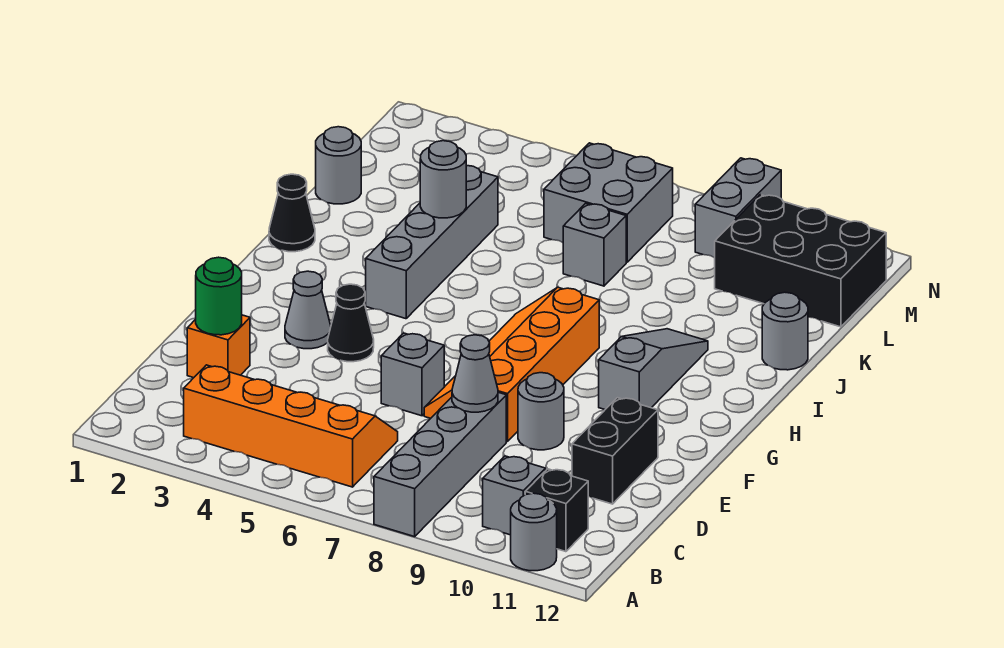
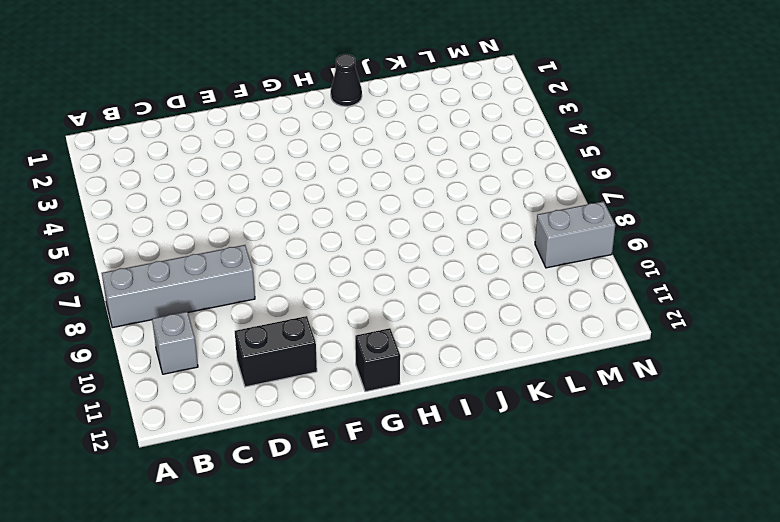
black 1x1 brick [355,328,400,392] -> black 1x1 brick moved to [525,469,588,552]
none -> grey 1x1 round brick [511,493,557,571]
none -> orange 2x4 slope [184,365,398,487]
none -> orange 1x1 brick [187,315,250,378]

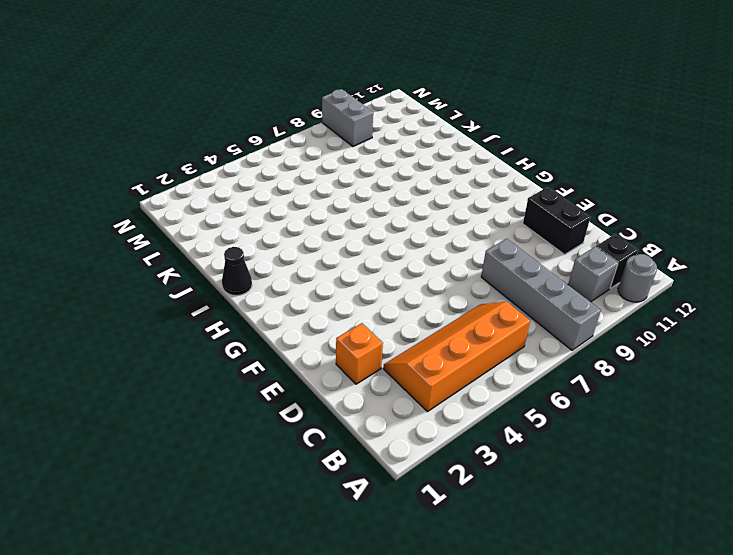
none -> grey 1x1 brick [381,333,444,416]
none -> orange 2x4 slope [424,287,599,442]
none -> grey 1x1 round brick [518,373,564,450]

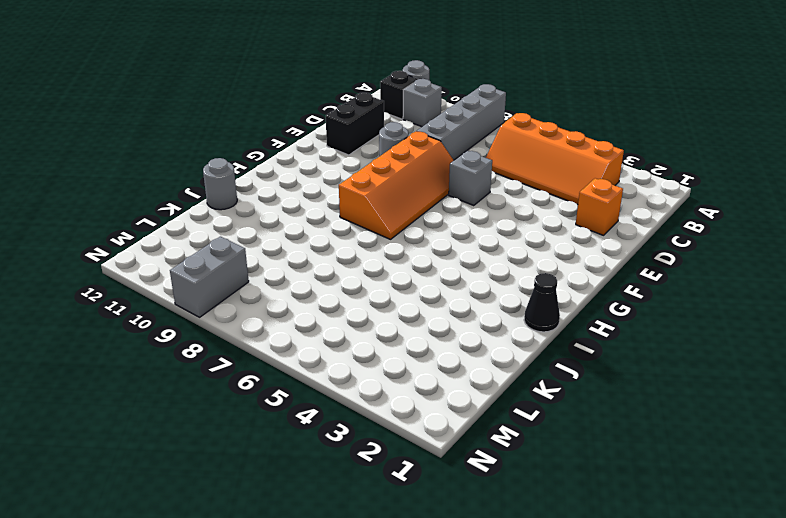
none -> grey 1x1 cone [285,271,331,349]
none -> black 1x1 cone [328,284,374,362]
none -> grey 1x3 slope [599,329,708,409]

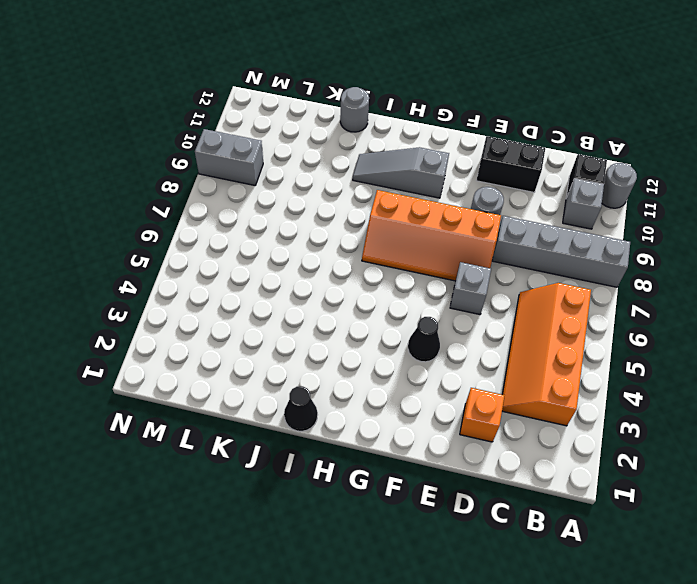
none -> grey 1x1 cone [285,271,331,349]
none -> grey 1x4 brick [365,165,498,319]
none -> grey 1x1 round brick [316,127,361,204]

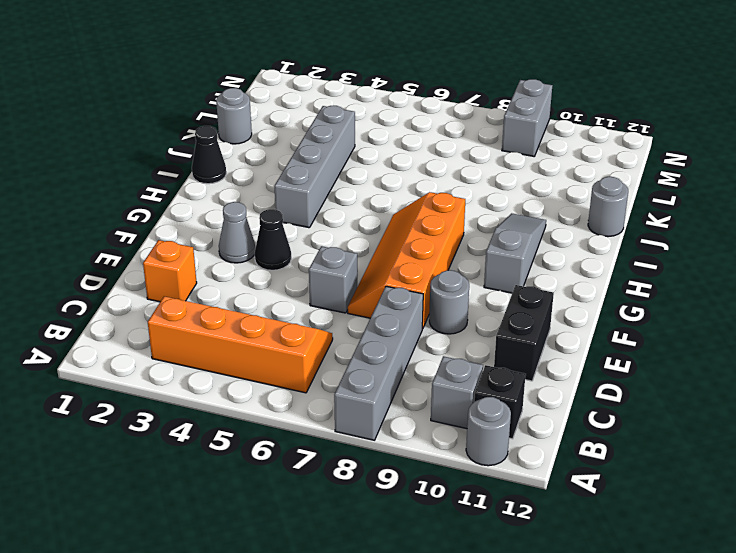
none -> grey 1x1 brick [563,203,626,286]
none -> grey 2x2 brick [544,143,673,262]
none -> black 2x3 brick [715,195,886,327]

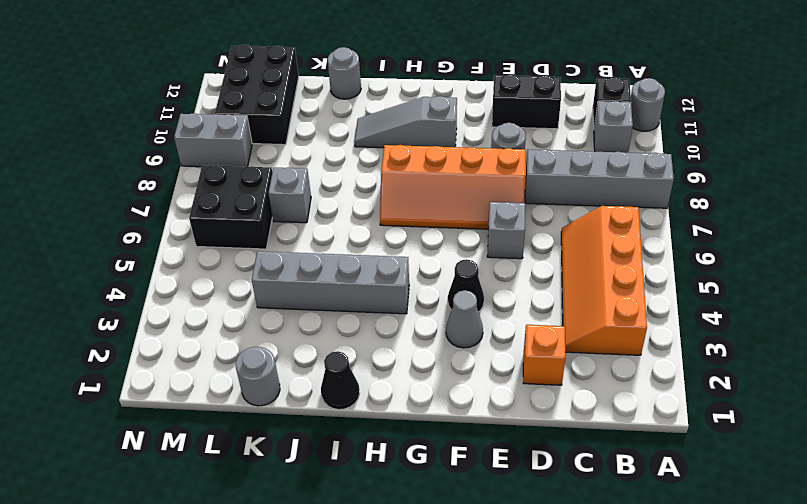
black 2x2 brick [189,165,272,249] -> grey 2x2 brick [544,143,673,262]
none -> green 1x1 round brick [196,257,242,335]
none -> grey 1x1 cone [452,335,498,412]
none -> grey 1x1 round brick [420,141,466,218]

